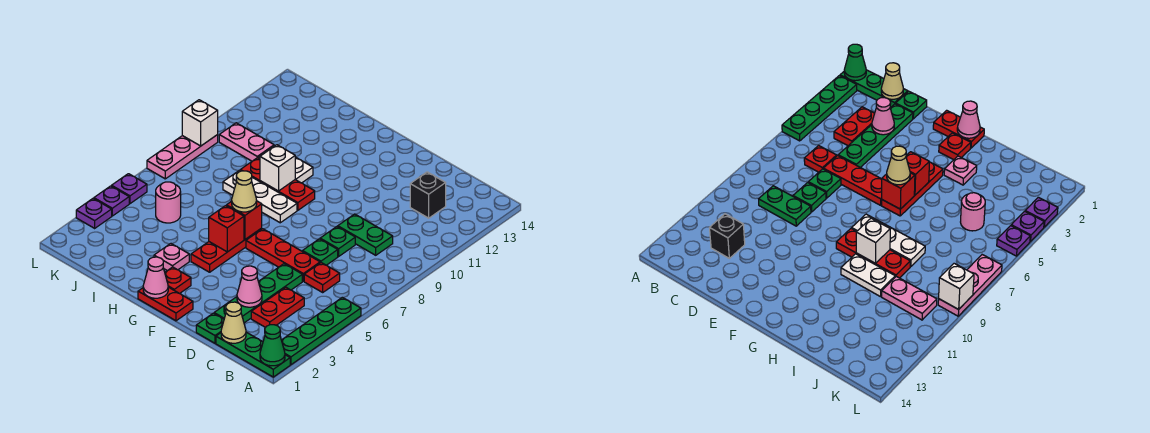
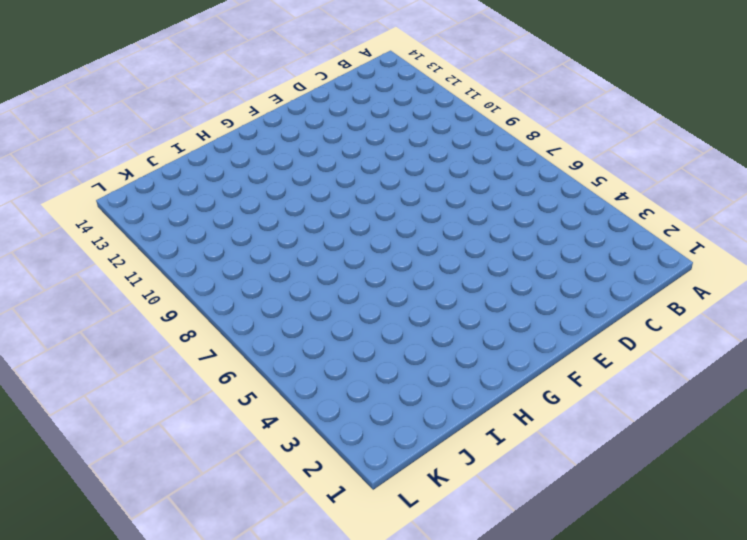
none -> green 1x3 plate [216,332,290,377]
none -> green 1x4 plate [282,297,361,365]
none -> red 1x2 plate [251,287,304,327]
none -> red 1x1 plate [304,263,340,292]

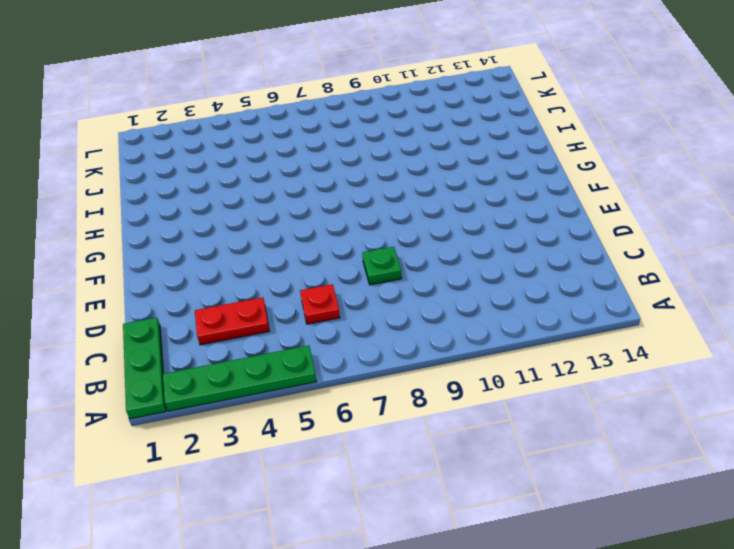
none -> green 1x2 plate [338,214,393,255]
none -> black 1x1 brick [410,172,446,218]
none -> green 1x1 plate [196,313,224,343]
none -> green 1x4 plate [214,264,302,323]

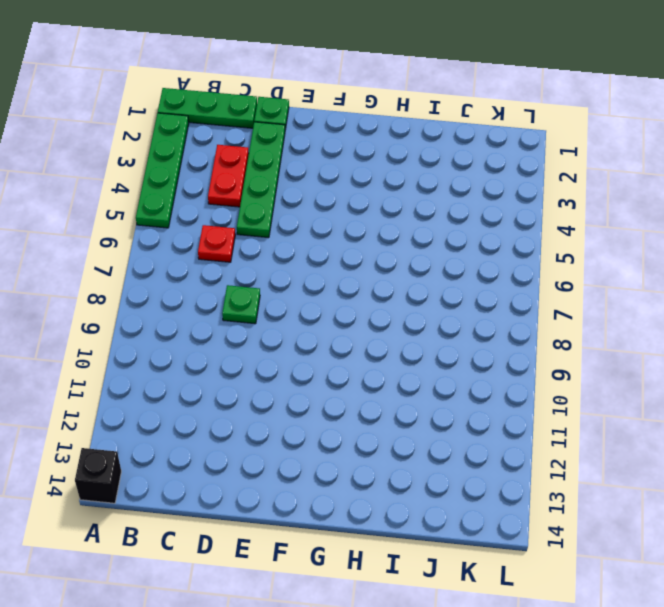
black 1x1 brick [75,448,121,503] -> black 1x1 brick moved to [410,172,446,218]
none -> green 1x2 plate [338,214,393,255]
none -> red 1x3 plate [246,229,320,281]
none -> green 1x1 plate [302,239,338,265]
none -> red 1x2 plate [138,287,193,321]

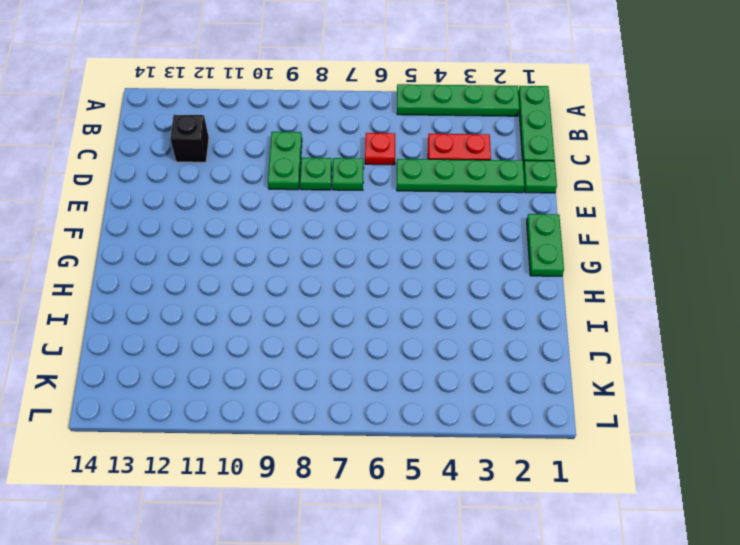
green 1x2 plate [527,214,564,276] -> red 1x2 plate [138,287,193,321]
none -> red 1x3 plate [246,229,320,281]
none -> red 1x1 plate [165,267,191,294]
none -> red 1x3 plate [191,228,262,272]
none -> white 1x3 plate [223,170,297,223]

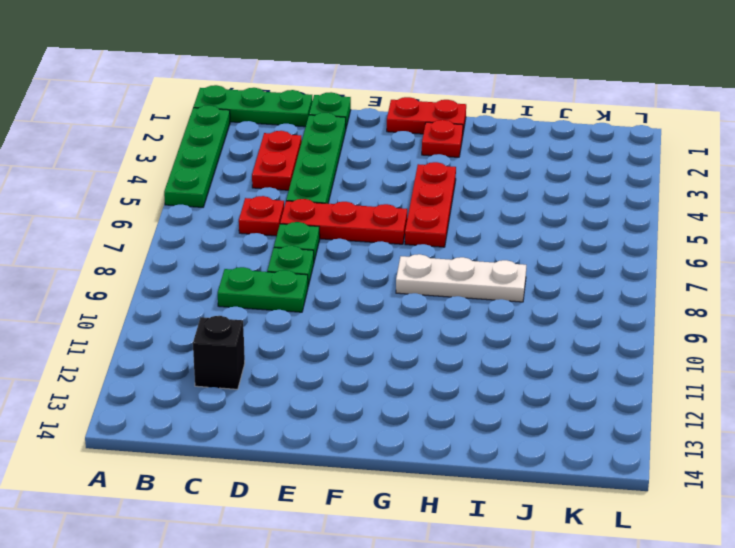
none -> red 1x3 plate [241,158,315,210]
none -> pink 1x1 plate [154,244,189,271]
none -> white 1x2 plate [258,146,313,183]
none -> pink 1x1 round brick [156,182,181,223]

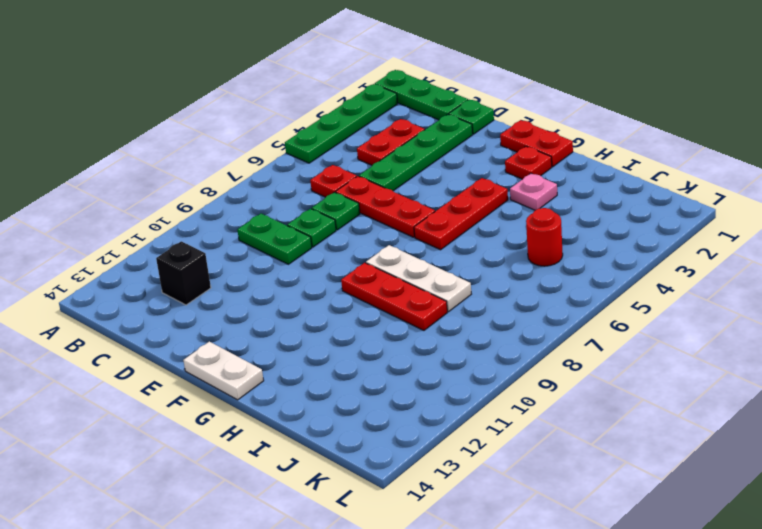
white 1x2 plate [183,341,264,400] -> white 1x2 plate moved to [258,146,313,183]
red 1x1 round brick [526,208,563,266] -> pink 1x1 round brick [156,182,181,223]
none -> pink 1x2 plate [219,123,274,161]
none -> purple 1x1 plate [76,199,112,228]
none -> purple 1x1 plate [94,186,129,216]
none -> purple 1x1 plate [112,174,147,204]

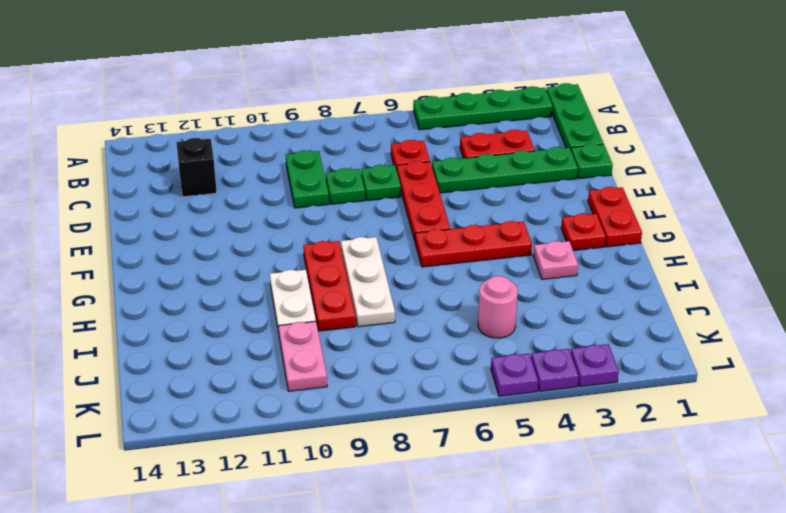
none -> pink 1x3 plate [147,135,218,179]
none -> green 1x1 cone [260,325,285,366]
none -> tan 1x1 cone [221,302,246,343]
none -> pink 1x1 cone [237,266,262,307]

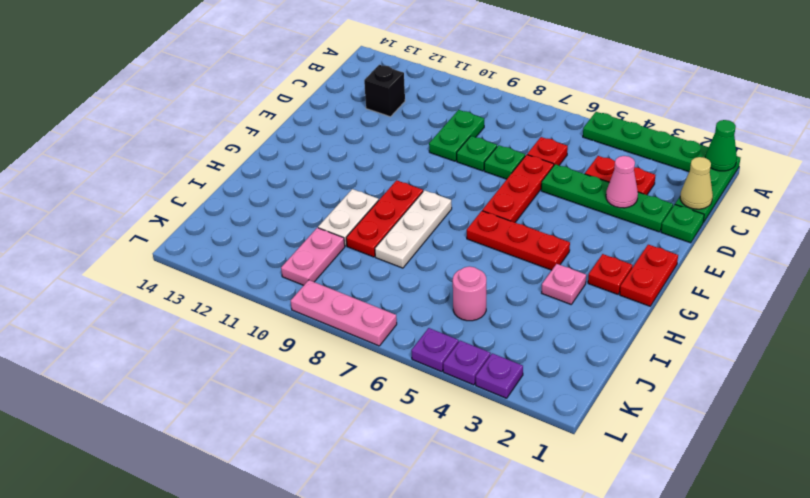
none -> pink 1x1 cone [143,257,168,298]
none -> red 1x1 brick [209,206,244,252]
none -> red 1x1 brick [226,201,262,239]
none -> white 1x1 brick [260,145,295,191]

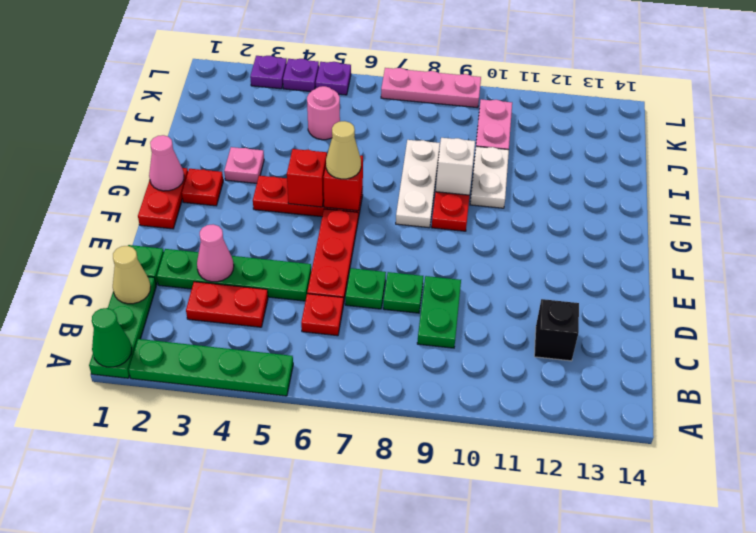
none -> white 1x1 brick [182,100,218,146]

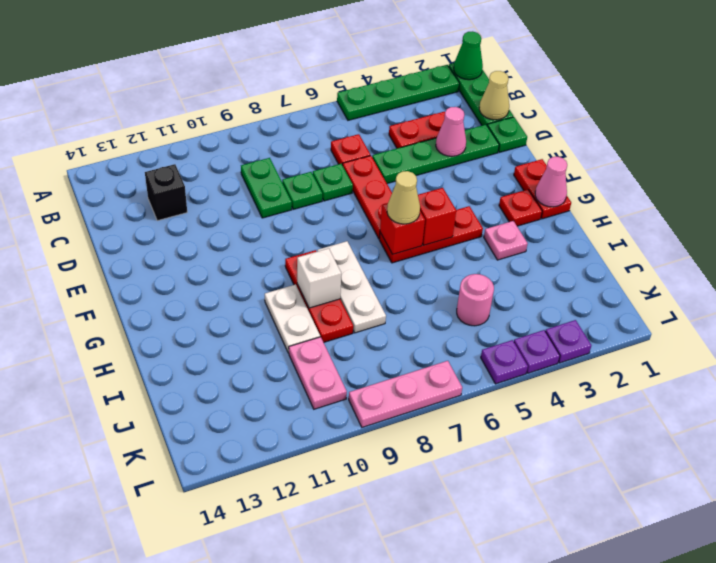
none -> white 1x1 brick [182,100,218,146]

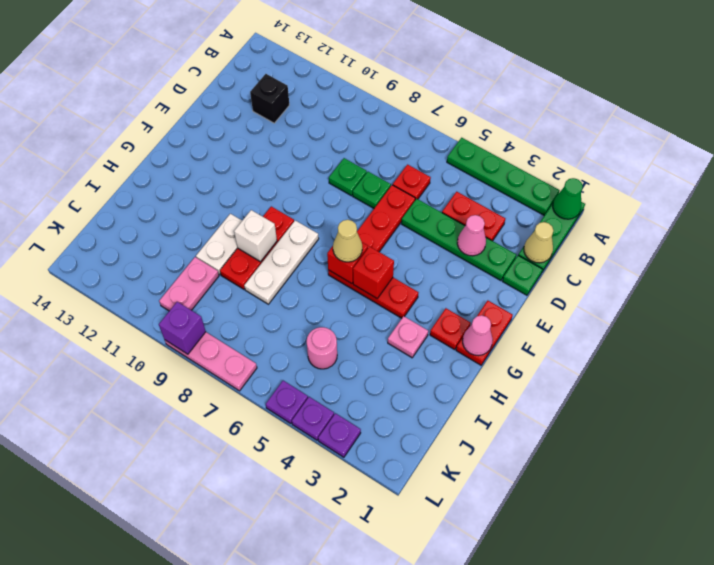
purple 1x1 brick [159,302,206,354] -> white 1x1 brick [182,100,218,146]
none -> green 1x2 plate [338,214,393,255]

